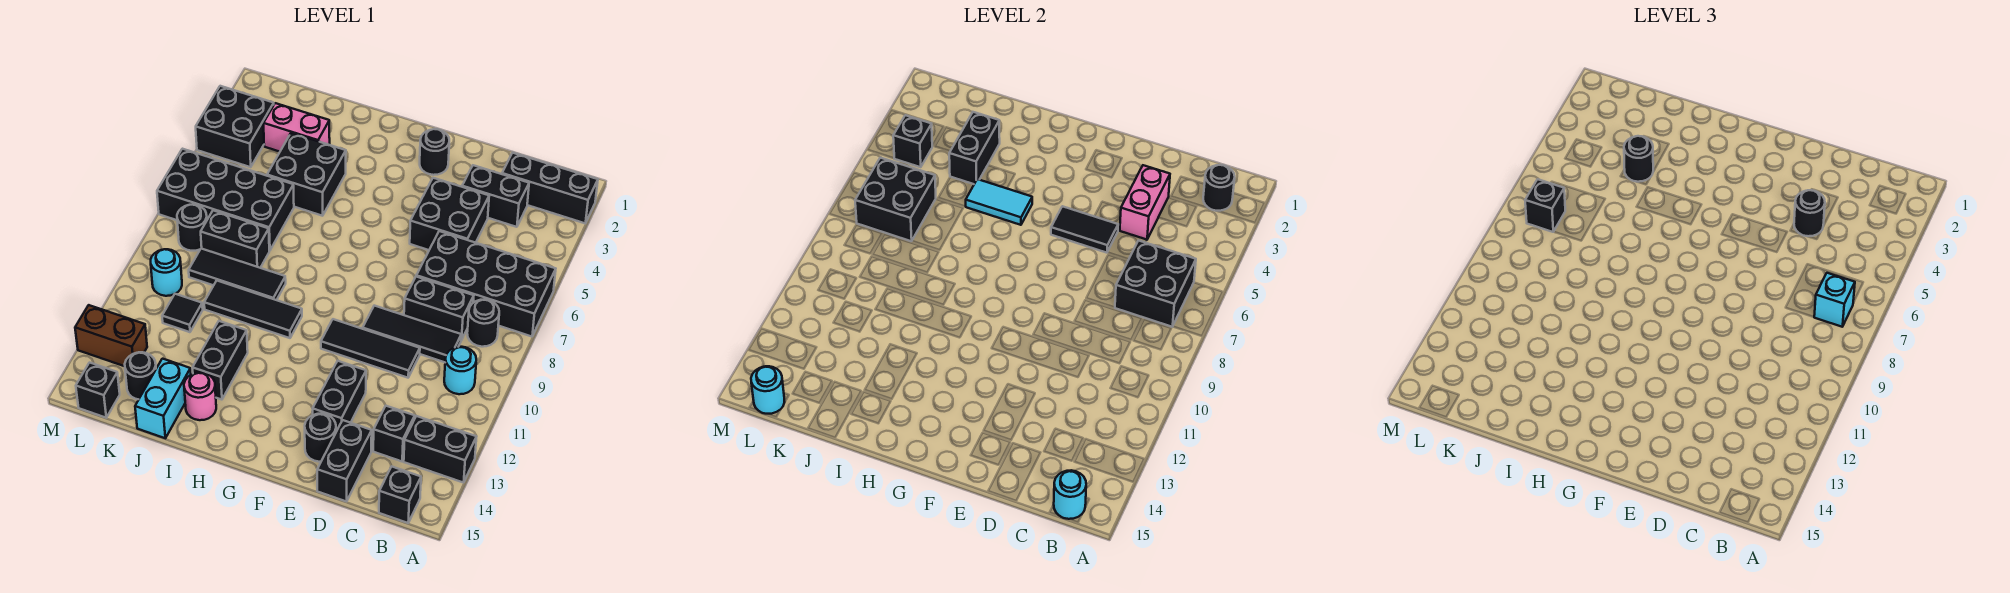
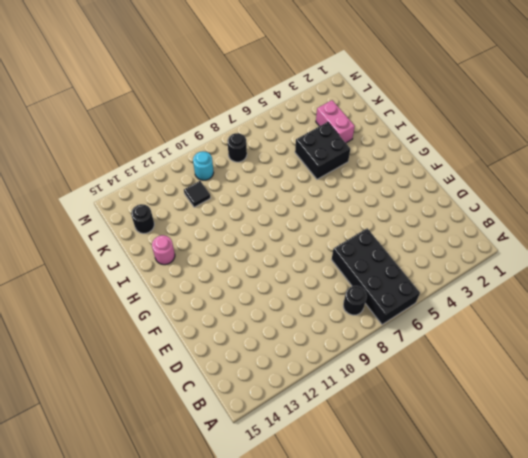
none -> black 1x3 brick [502,153,598,223]
none -> black 1x2 brick [404,416,476,483]
none -> cyan 1x1 round brick [444,347,476,394]
none -> black 1x1 brick [379,467,421,523]

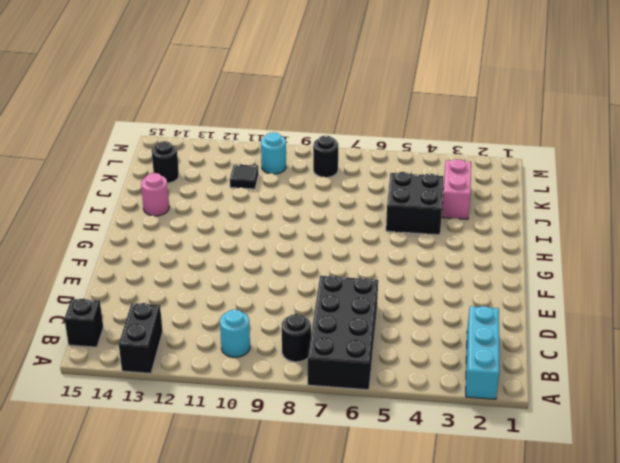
cyan 1x3 brick [466,306,499,399] -> black 1x3 brick [502,153,598,223]
none -> black 1x2 brick [462,165,529,227]
none -> black 1x2 brick [404,277,474,340]
none -> black 1x3 tile [363,306,461,362]
none -> black 1x1 brick [373,406,415,461]

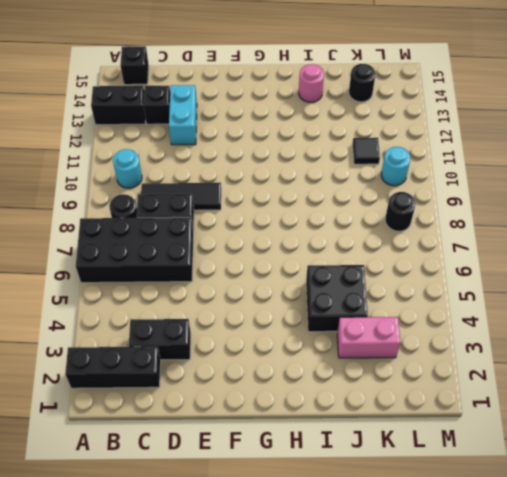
cyan 1x2 brick [169,85,197,145] -> cyan 1x2 brick moved to [135,359,191,438]
none -> black 2x2 brick [410,178,489,250]
none -> black 1x3 tile [321,319,420,378]
none -> black 1x2 brick [317,420,372,502]
none -> black 1x2 brick [313,361,366,432]

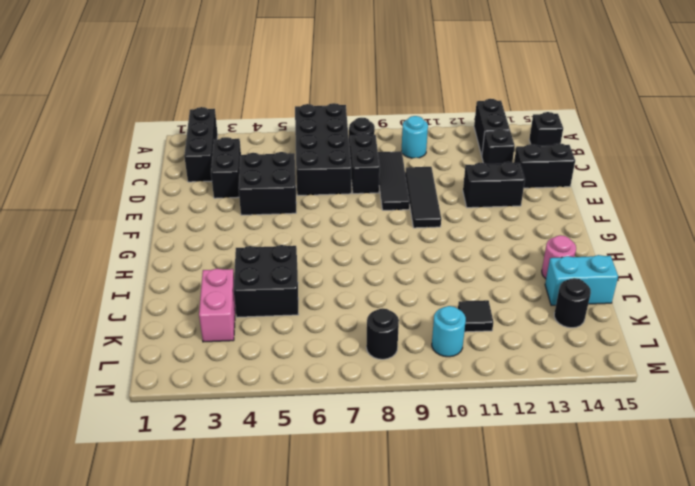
none -> black 1x1 round brick [305,414,336,462]
none -> black 1x1 round brick [420,129,449,175]
none -> black 1x3 tile [204,281,302,338]
none -> black 1x3 tile [189,248,286,300]

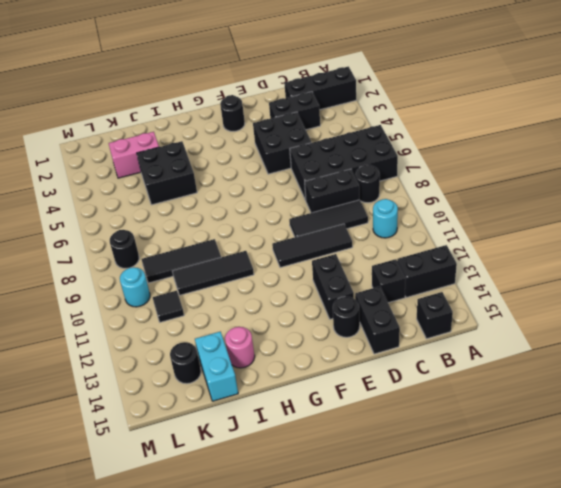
none -> black 1x2 brick [193,321,248,400]
none -> black 2x4 brick [157,149,294,251]
none -> black 1x2 brick [201,210,269,268]
none -> black 2x2 brick [196,86,274,167]

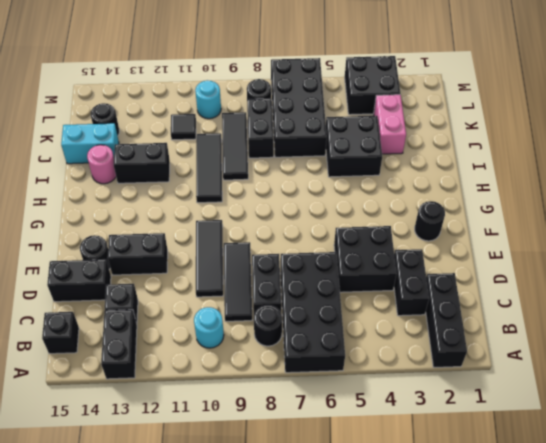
none -> brown 1x2 brick [75,305,147,366]
none -> black 1x1 brick [76,363,120,418]
none -> black 1x1 round brick [1203,165,1235,211]
none -> black 2x2 brick [1115,241,1196,327]

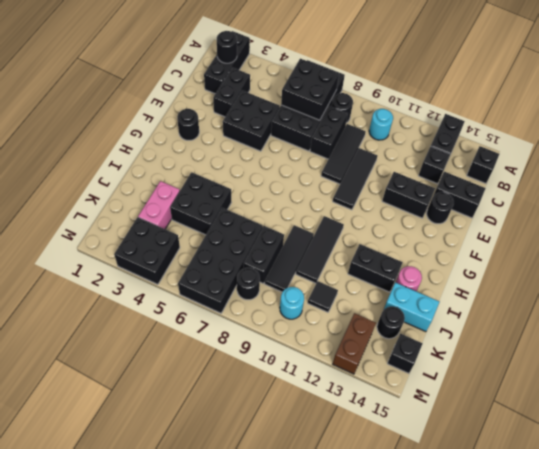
none -> cyan 1x1 round brick [1054,470,1086,519]
none -> pink 1x2 brick [1120,165,1170,240]
none -> black 1x2 tile [1051,206,1118,253]
none -> cyan 1x2 tile [966,179,1032,225]

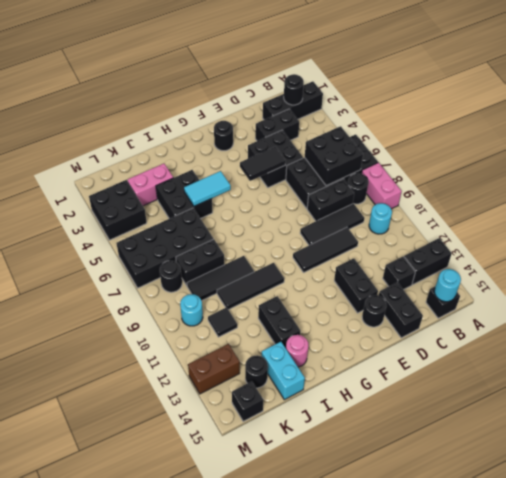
pink 1x2 brick [362,163,402,209] -> pink 1x2 brick moved to [1120,165,1170,240]
none -> black 1x2 brick [949,112,1000,184]
none -> black 2x2 brick [855,158,936,241]
none -> black 1x1 brick [893,115,932,167]
none -> cyan 1x1 round brick [751,366,785,414]

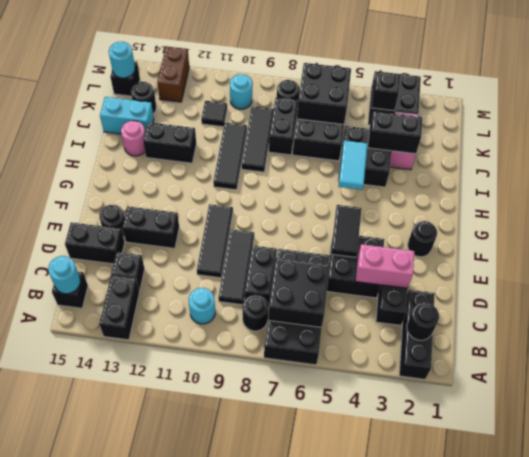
none -> cyan 1x1 brick [1814,273,1855,327]
none -> black 1x1 round brick [1794,190,1825,236]
none -> black 1x1 round brick [1624,136,1653,182]
none -> black 1x1 brick [1525,179,1565,232]

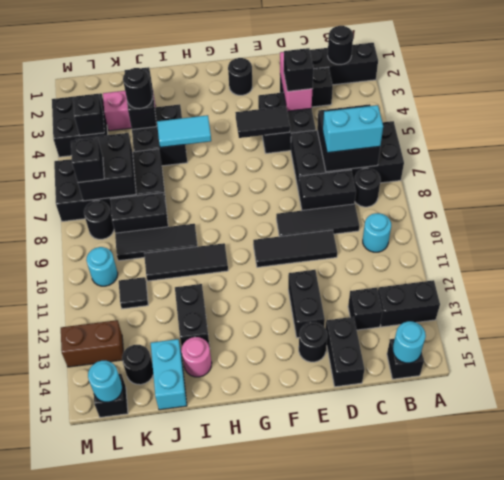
cyan 1x2 brick [323,105,383,153] -> cyan 1x1 brick [1814,273,1855,327]
black 1x1 brick [284,48,313,91] -> black 1x1 round brick [1794,190,1825,236]

